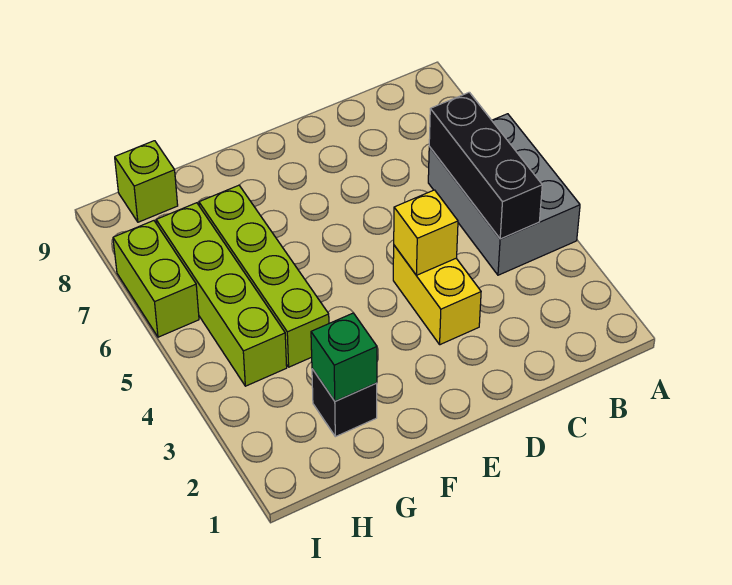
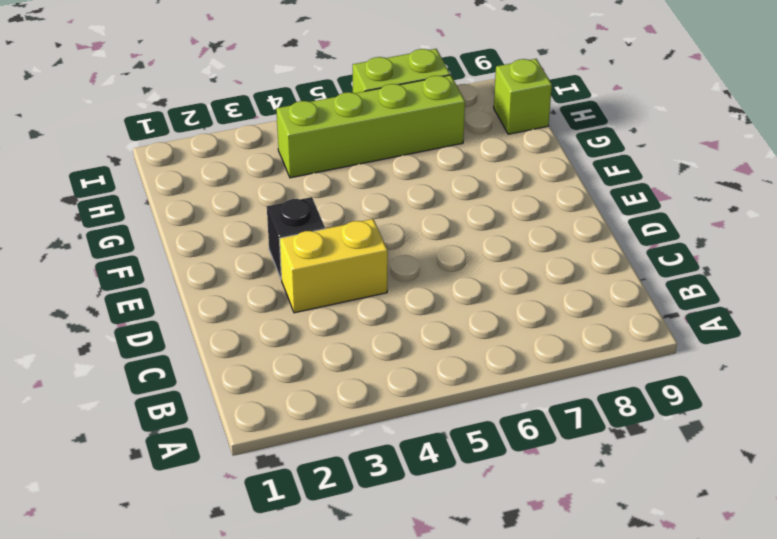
black 1x1 brick [267,197,325,278] -> black 1x1 brick moved to [312,369,377,437]
none -> grey 2x3 brick [428,114,580,275]
none -> lime 1x4 brick [199,185,329,367]

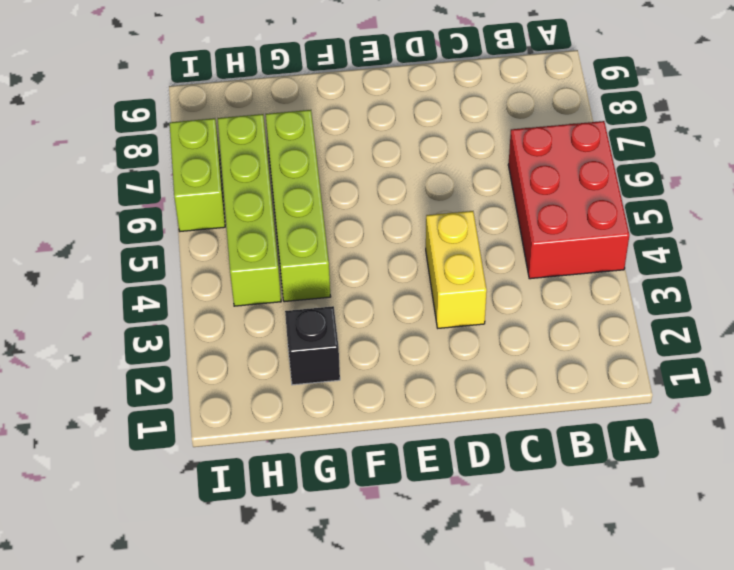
red 2x3 brick [508,121,629,279] -> grey 2x3 brick [428,114,580,275]
none -> lime 1x1 brick [115,141,178,222]
none -> black 1x3 brick [429,92,542,239]

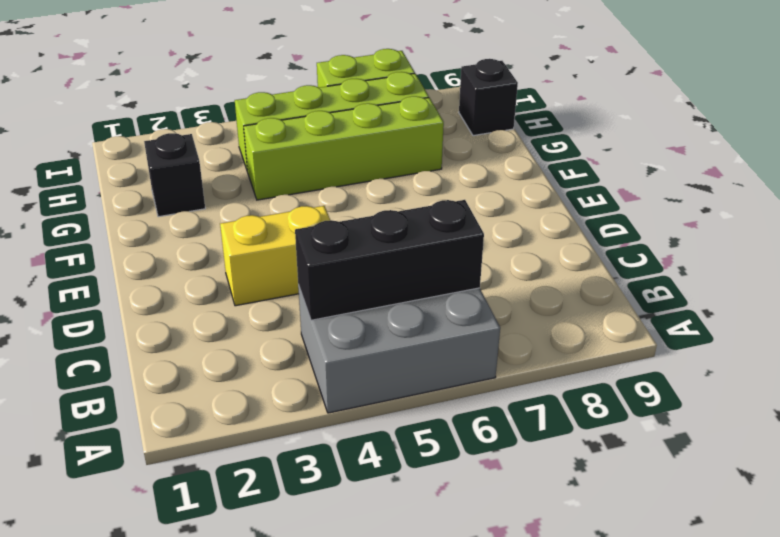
black 1x1 brick [459,59,518,136] -> lime 1x1 brick [115,141,178,222]
none -> yellow 1x1 brick [394,190,458,275]
none -> green 1x1 brick [311,313,377,401]

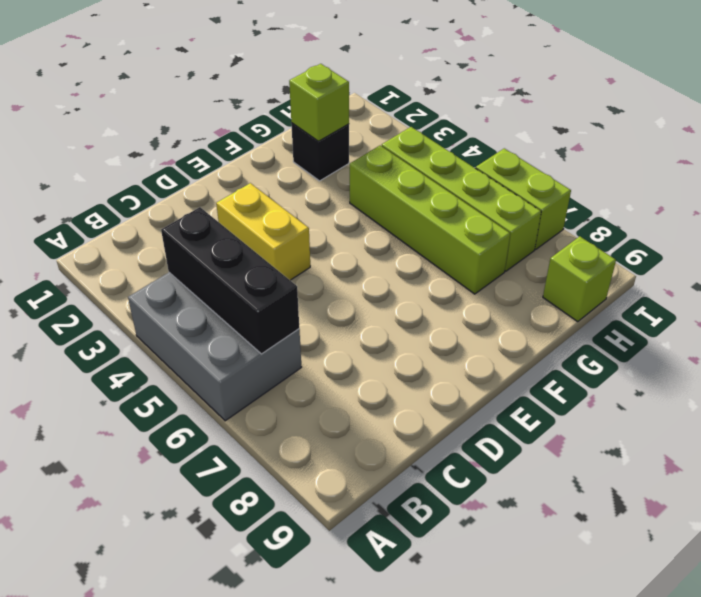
lime 1x1 brick [289,64,349,141] -> green 1x1 brick [311,313,377,401]
none -> yellow 1x1 brick [394,190,458,275]

